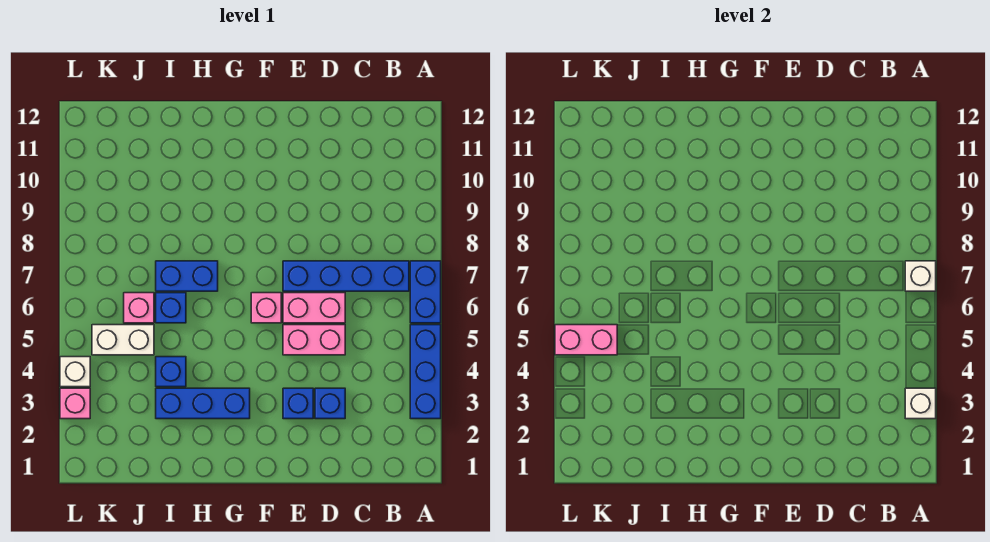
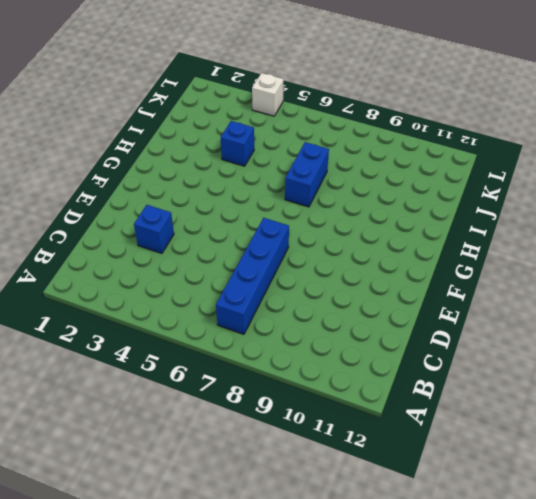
none -> blue 1x3 brick [410,325,441,419]
none -> blue 1x2 brick [410,261,441,323]
none -> pink 1x2 brick [283,325,345,355]

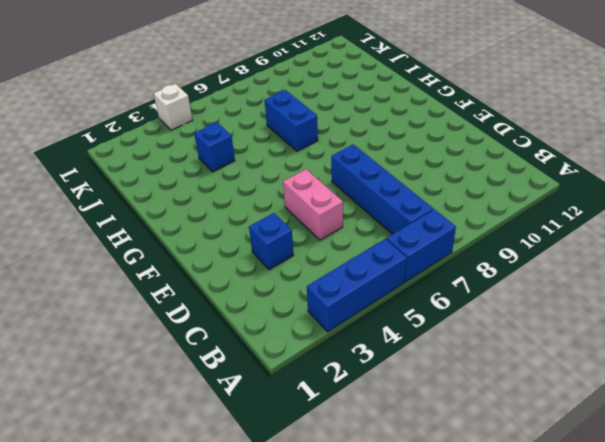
none -> pink 1x2 brick [283,293,345,323]
none -> blue 1x1 brick [283,388,313,419]
none -> pink 1x1 brick [251,293,281,323]

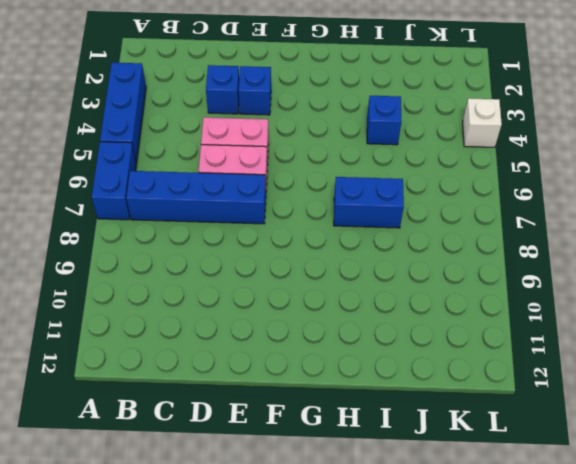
none -> pink 1x1 brick [251,293,281,323]
none -> blue 1x3 brick [156,388,250,419]
none -> blue 1x1 brick [156,293,186,323]

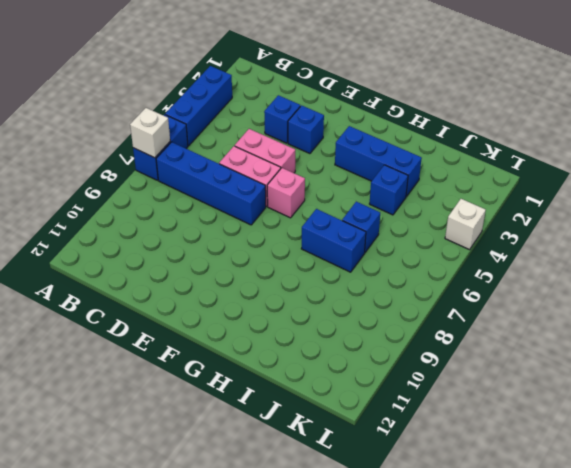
none -> white 1x2 brick [92,325,154,355]
none -> pink 1x1 brick [124,293,154,323]
none -> pink 1x1 brick [60,388,90,419]

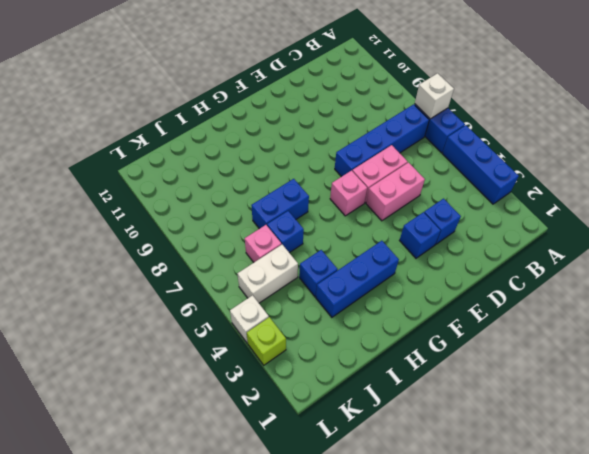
lime 1x1 brick [247,317,286,365] -> pink 1x1 brick [60,388,90,419]
none -> white 1x1 brick [905,388,936,419]
none -> pink 1x2 brick [555,325,617,355]

